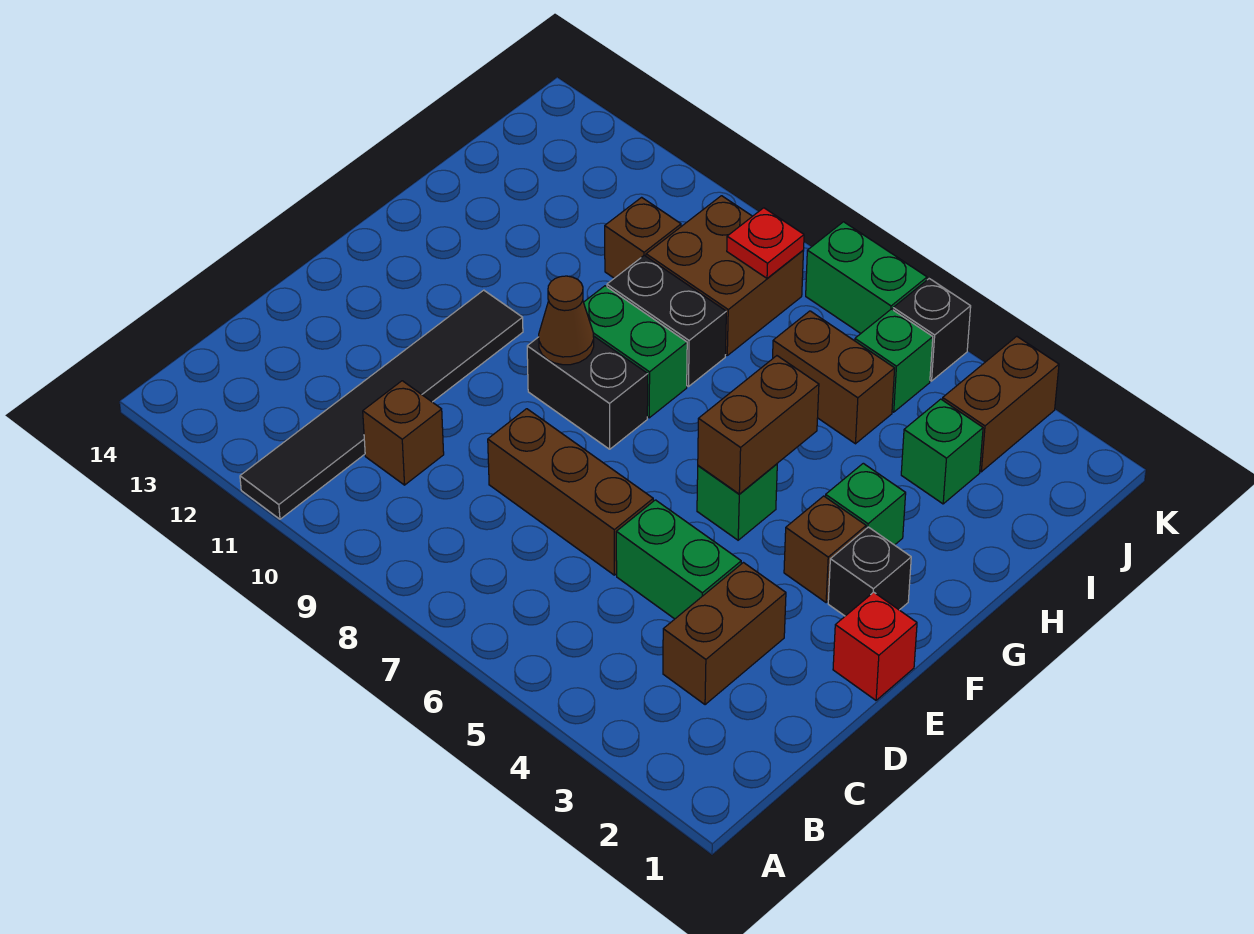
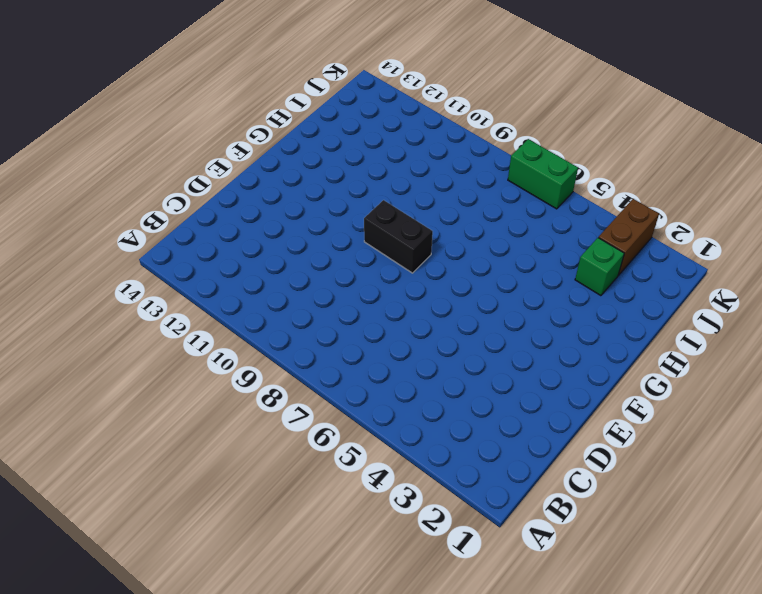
none -> black 1x6 tile [240,290,523,519]
none -> brown 1x2 brick [663,563,786,705]
none -> brown 1x1 brick [363,381,444,485]

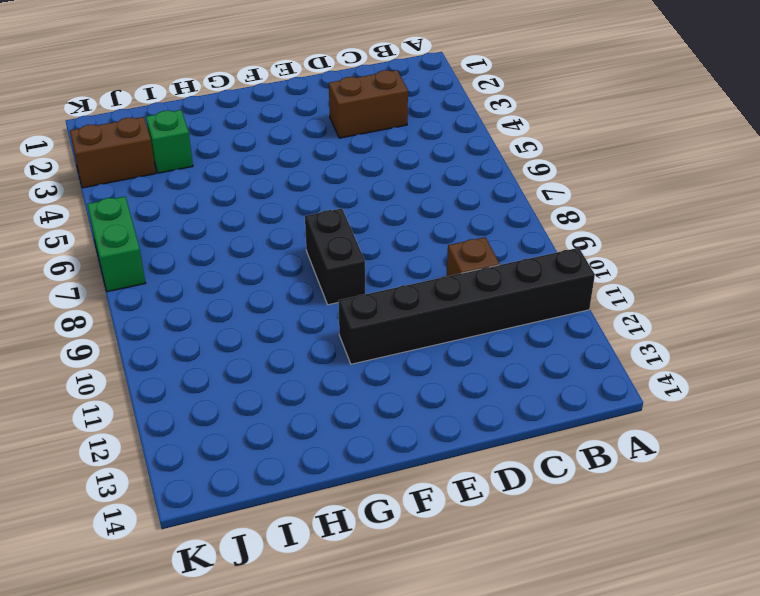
black 1x6 brick [338,248,595,364] -> black 1x6 tile [240,290,523,519]
none -> green 1x2 brick [616,500,741,619]
none -> brown 1x3 brick [488,409,653,575]
none -> red 1x1 brick [833,592,917,700]

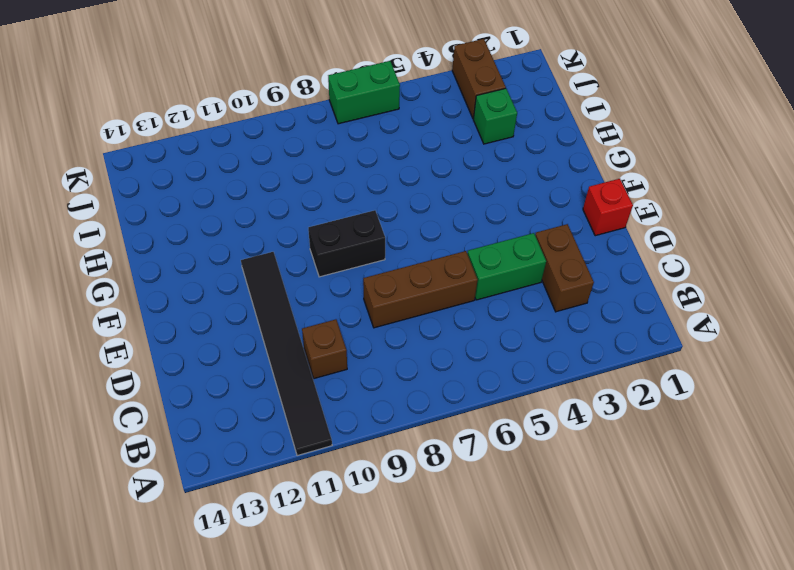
none -> black 1x1 brick [828,527,911,616]
none -> brown 1x1 brick [784,496,866,603]
none -> green 1x1 brick [697,464,777,540]

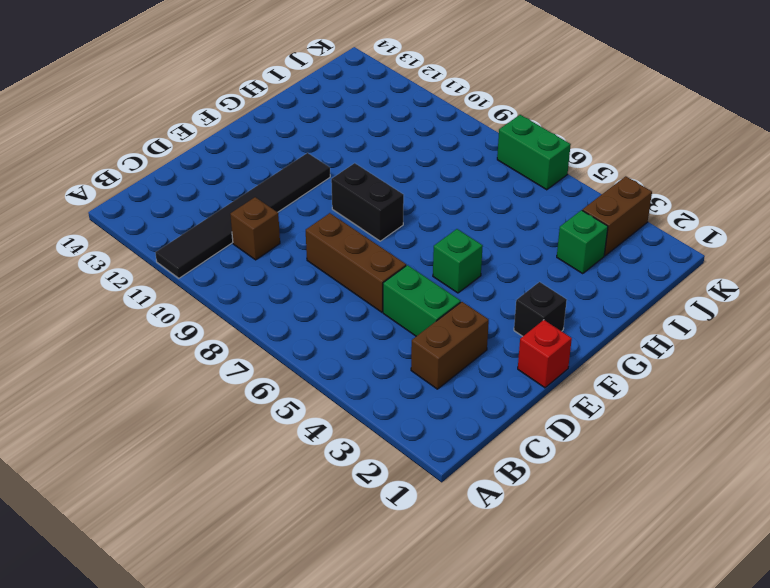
none -> brown 1x1 brick [784,496,866,603]
none -> green 1x1 brick [826,463,906,545]
none -> green 1x2 brick [584,286,687,418]

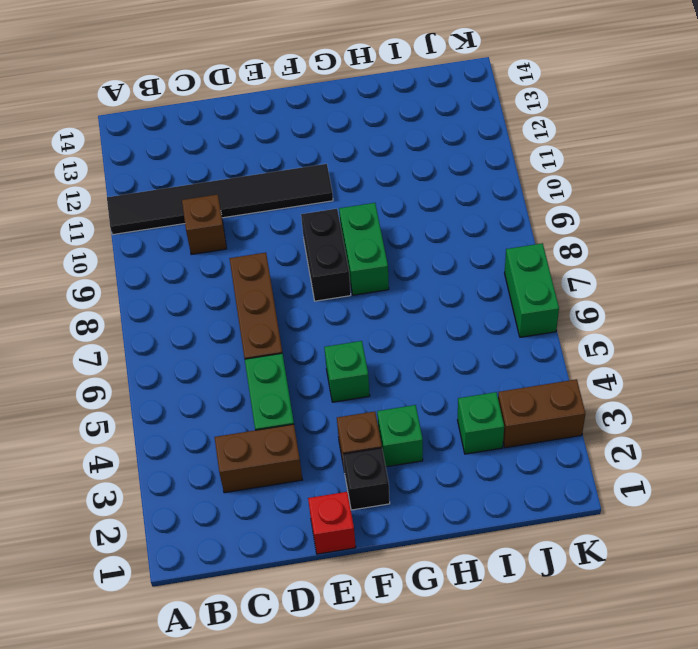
none -> black 1x2 brick [607,255,726,387]
none -> brown 1x2 brick [773,311,895,444]
none -> brown 2x2 brick [646,196,803,355]

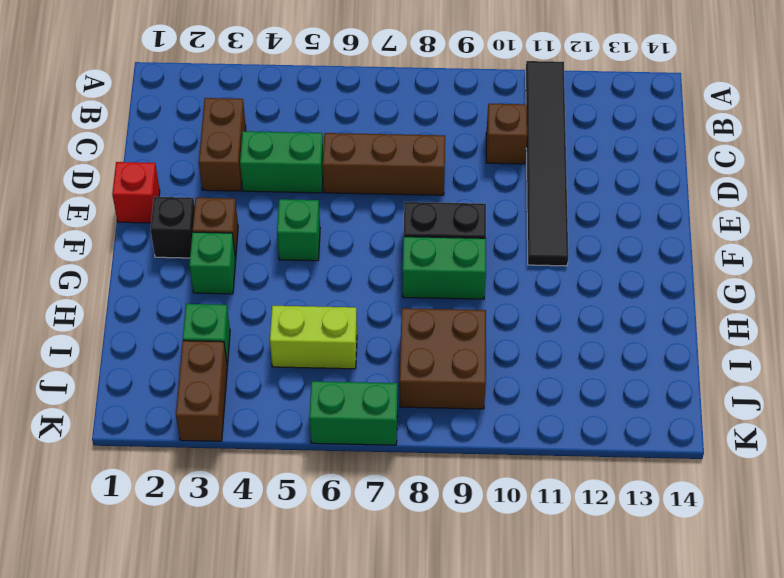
lime 1x2 brick [270,306,357,369] -> brown 1x2 brick [773,311,895,444]
none -> black 1x2 brick [607,255,726,387]
none -> brown 1x1 brick [605,197,681,278]
none -> green 1x1 brick [855,309,933,412]

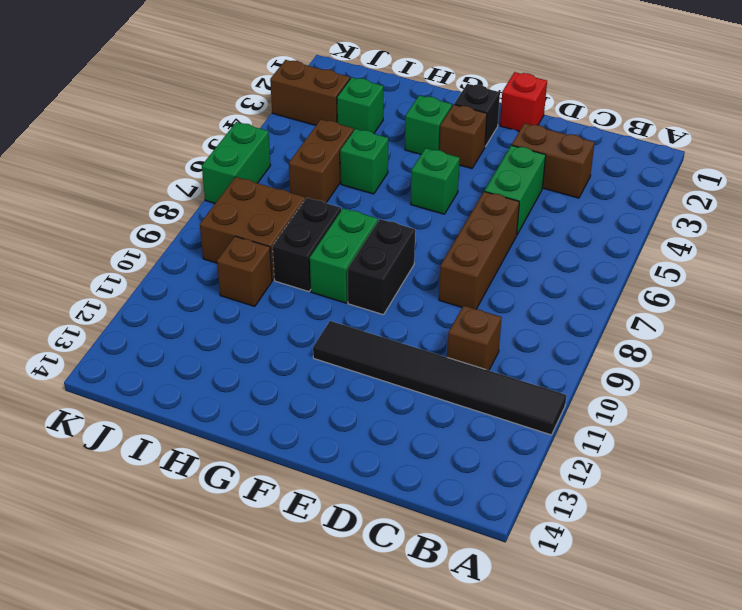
green 1x1 brick [340,129,388,194] -> green 1x1 brick moved to [855,309,933,412]
none -> black 1x1 brick [893,279,971,381]
none -> brown 1x2 brick [698,356,819,494]
none -> brown 1x1 cone [539,276,594,365]

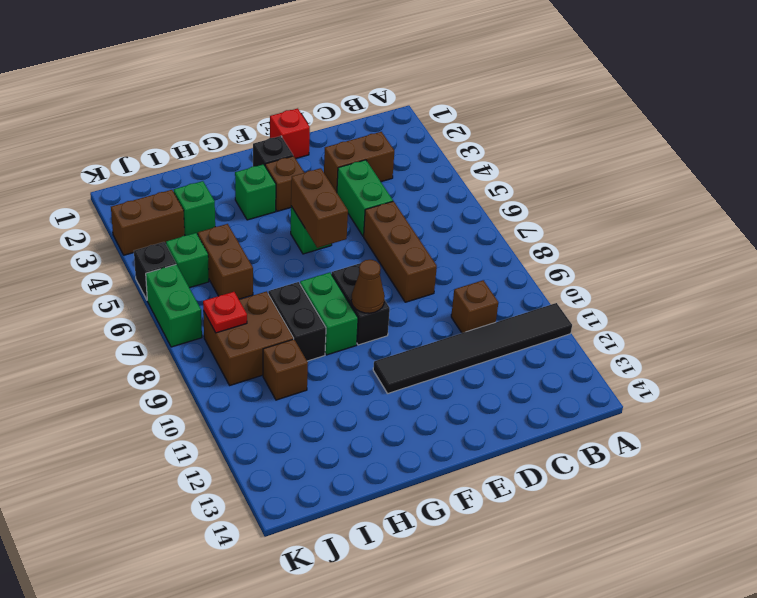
brown 1x2 brick [291,168,348,248] -> brown 1x2 brick turned to [698,356,819,494]

